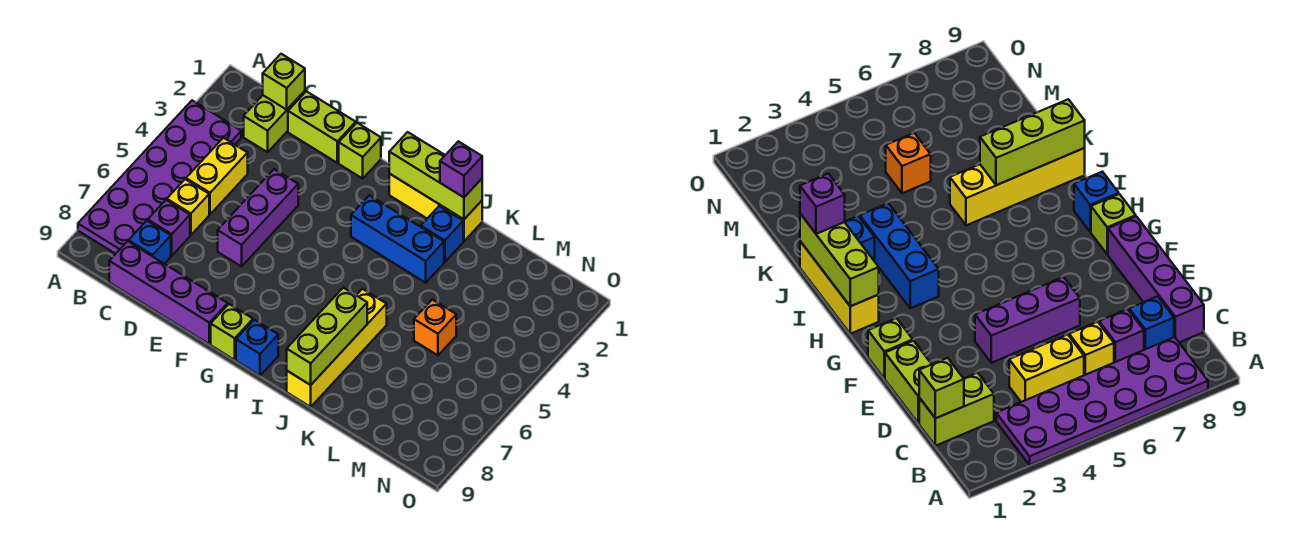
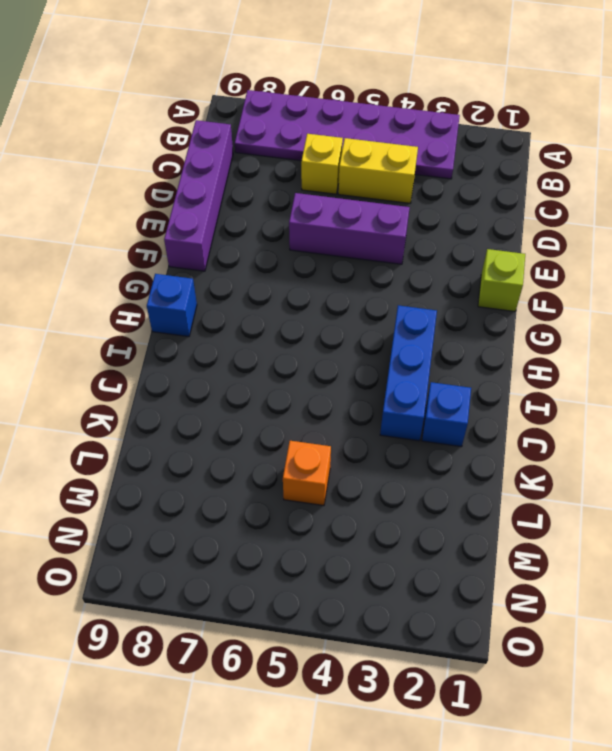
none -> lime 1x2 brick [244,91,305,152]
none -> purple 1x1 brick [148,200,190,256]
none -> blue 1x1 brick [129,221,171,264]

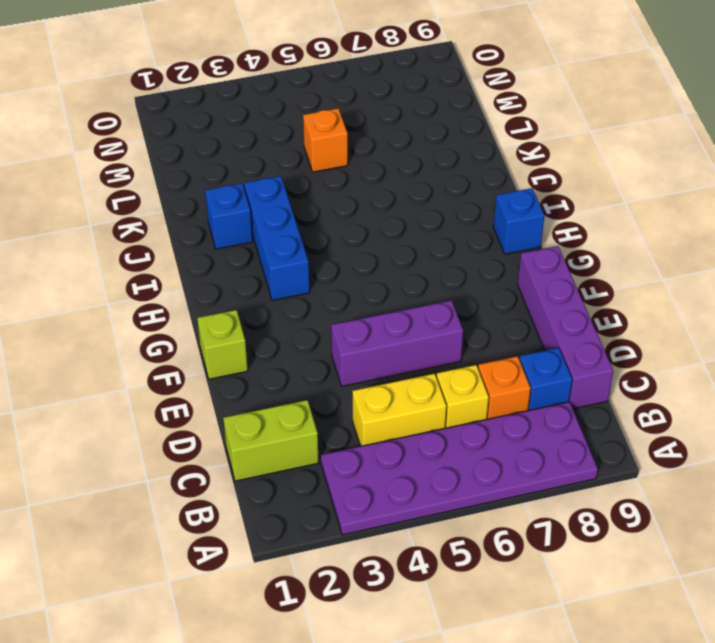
orange 1x1 brick [478,356,531,419] -> purple 1x1 brick [148,200,190,256]
none -> lime 1x2 brick [288,91,356,163]
none -> lime 1x1 brick [211,304,253,360]
none -> yellow 1x3 brick [389,174,482,241]

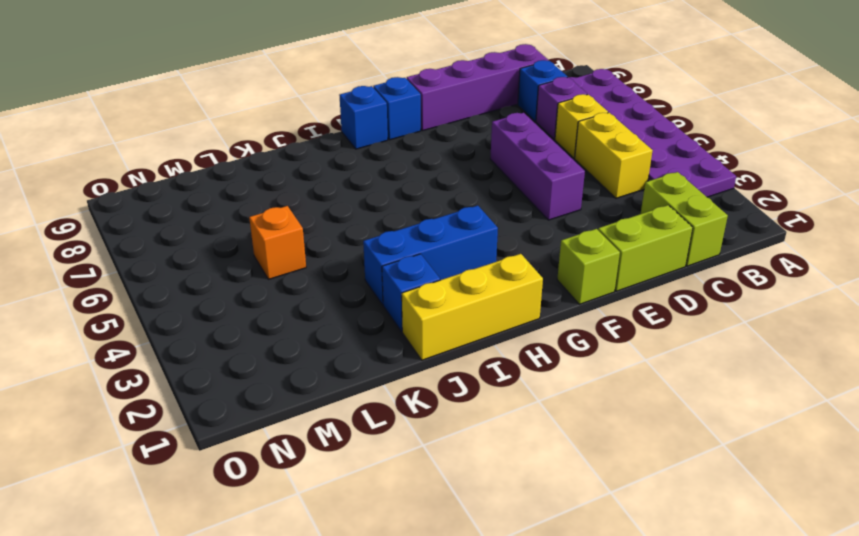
blue 1x1 brick [373,77,421,140] -> lime 1x1 brick [211,304,253,360]
none -> yellow 1x4 brick [287,289,387,407]
none -> lime 1x1 brick [263,54,305,110]
none -> lime 1x3 brick [389,132,482,219]

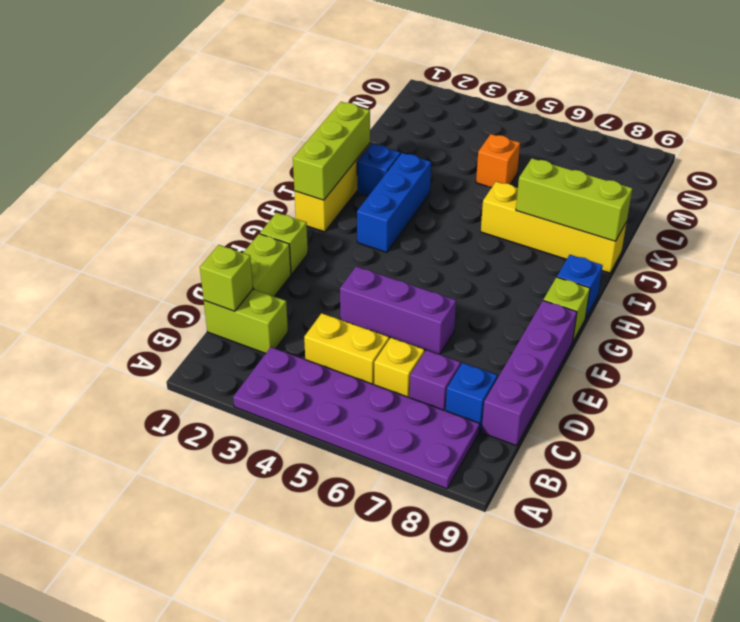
none -> purple 1x1 brick [440,141,482,197]

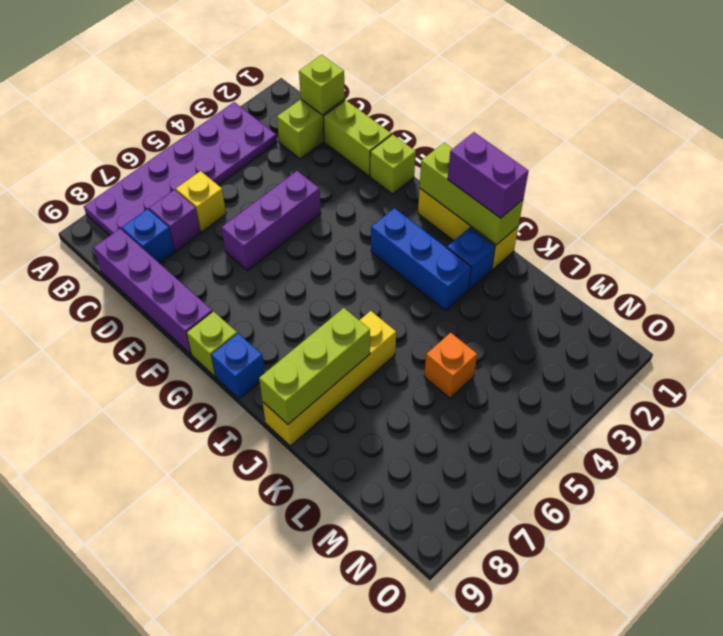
purple 1x2 brick [448,132,529,218] -> purple 1x1 brick [440,141,482,197]
none -> yellow 1x2 brick [186,138,248,214]

